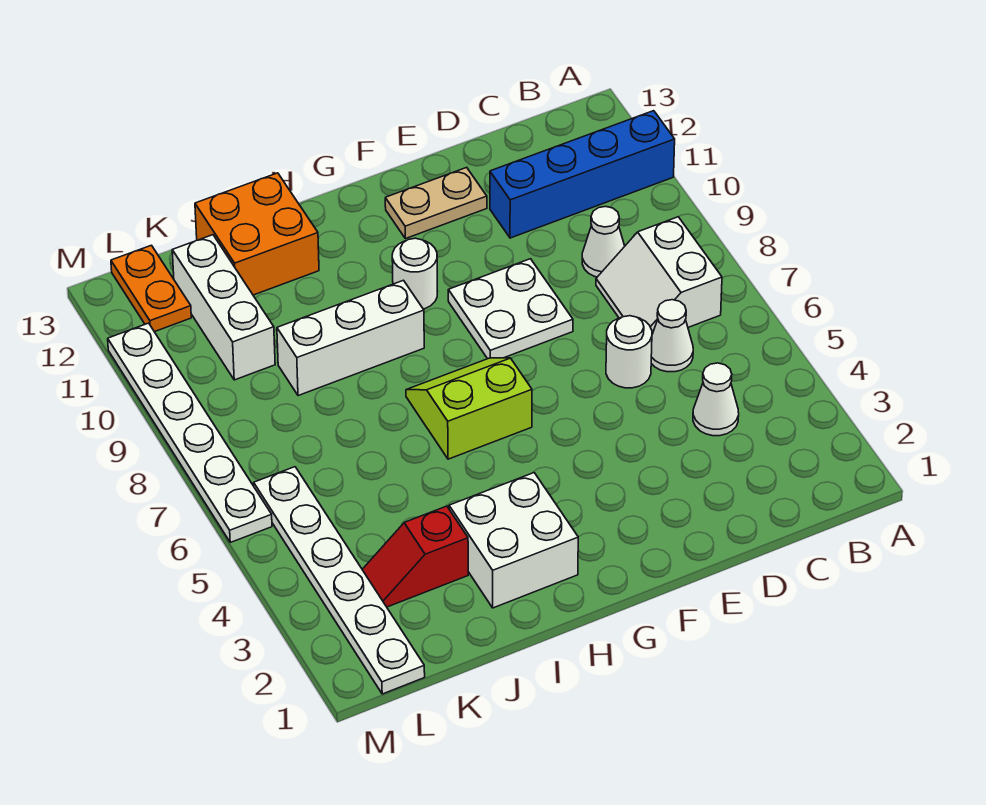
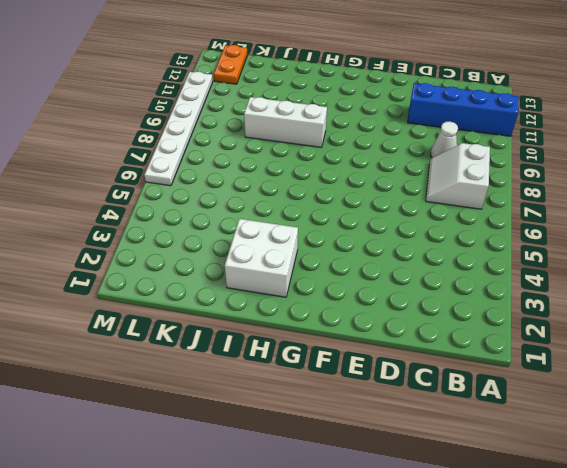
none -> white 1x1 cone [693,363,739,436]
none -> white 1x1 cone [651,300,693,372]
none -> white 1x1 round brick [606,316,652,388]

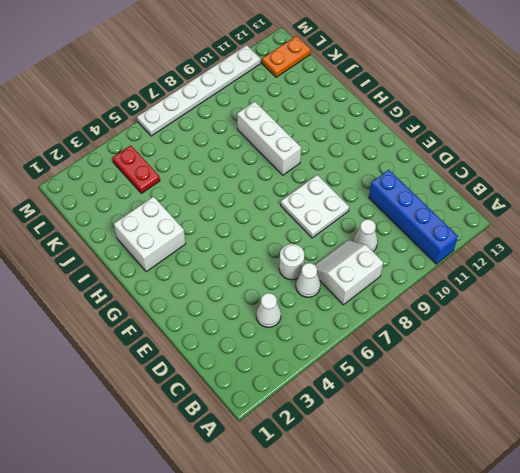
red 1x2 plate [112,145,160,193] -> white 1x6 plate [254,467,425,694]
none -> tan 1x2 plate [385,167,487,239]
none -> lime 2x2 slope [406,358,532,459]
none -> white 1x1 round brick [392,238,438,309]

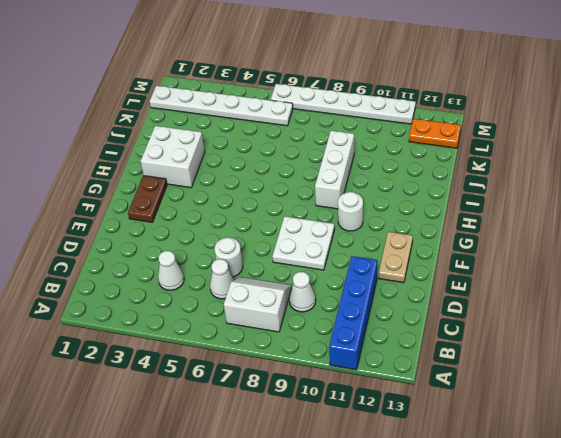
brown 1x2 plate [128,175,167,222] -> none
none -> lime 2x2 slope [406,358,532,459]
none -> orange 2x2 brick [195,173,319,295]
none -> red 1x2 slope [362,506,468,607]

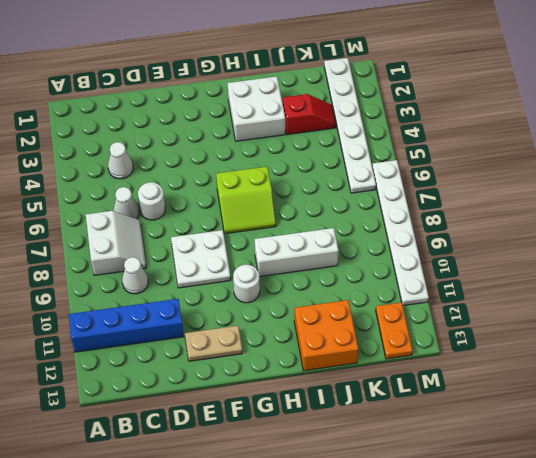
none -> white 1x3 brick [172,235,275,380]

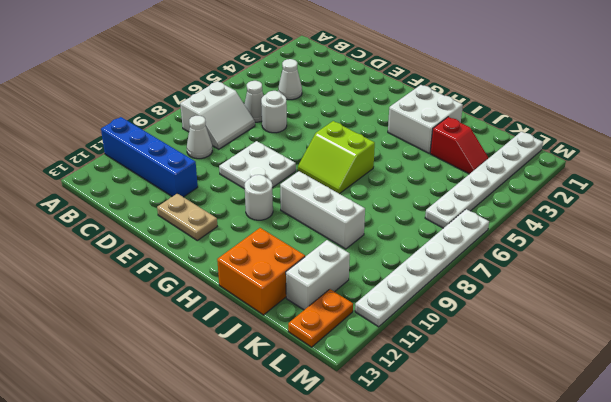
white 1x2 brick [286,240,350,310] -> white 1x3 brick [172,235,275,380]

